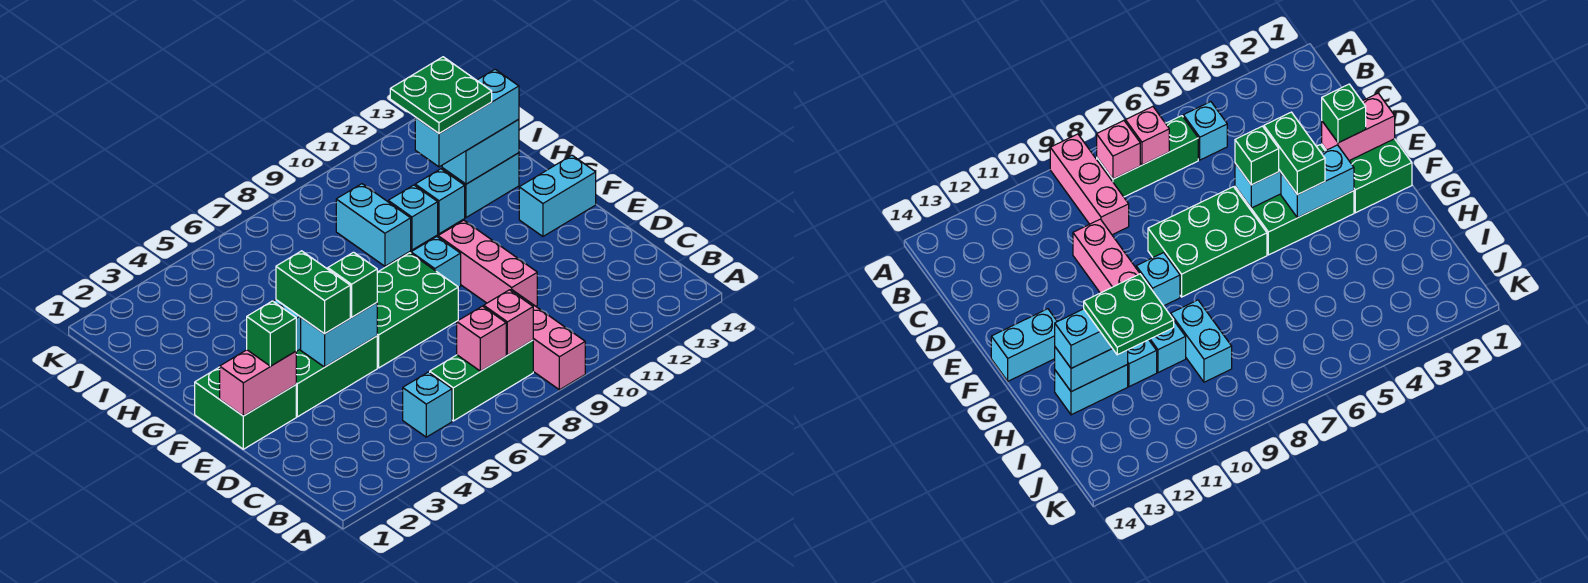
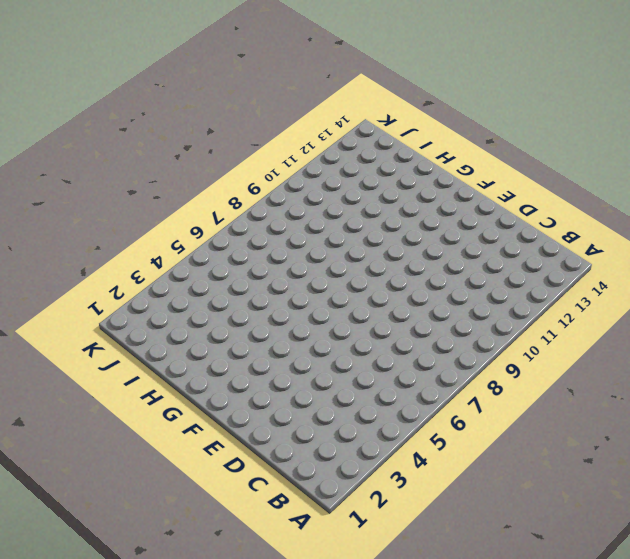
none -> pink 1x3 brick [511,289,585,390]
none -> cyan 1x1 brick [403,372,452,437]
none -> green 1x3 brick [430,340,533,421]

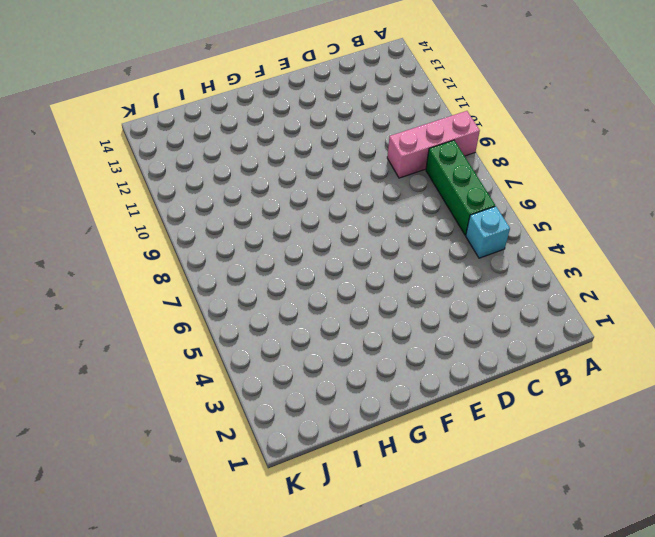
none -> pink 1x3 brick [438,220,537,306]
none -> green 2x2 brick [195,367,296,449]
none -> green 2x3 brick [296,336,377,417]

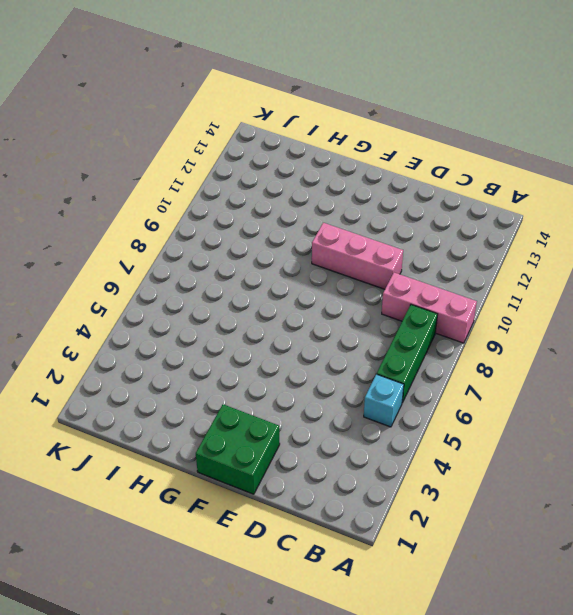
none -> green 2x3 brick [296,336,377,417]
none -> green 2x3 brick [377,253,458,368]
none -> cyan 1x1 brick [411,237,461,288]

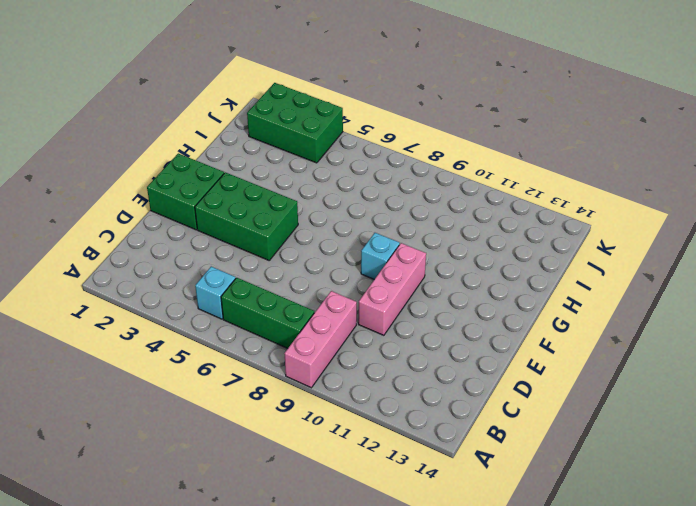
green 2x3 brick [247,83,343,163] -> green 2x3 brick moved to [377,253,458,368]
none -> cyan 1x2 brick [519,155,596,236]
none -> cyan 1x2 brick [336,184,411,266]
none -> cyan 1x1 brick [388,185,438,250]

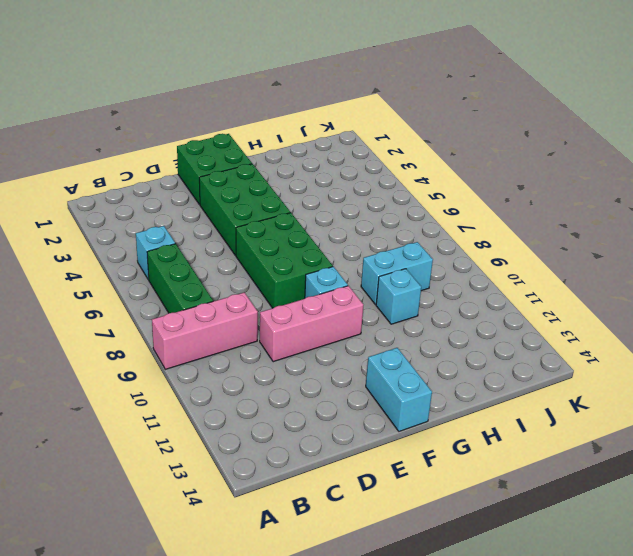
none -> cyan 1x1 brick [415,169,465,234]
none -> cyan 1x2 brick [442,153,519,217]
none -> pink 1x1 brick [457,306,506,371]

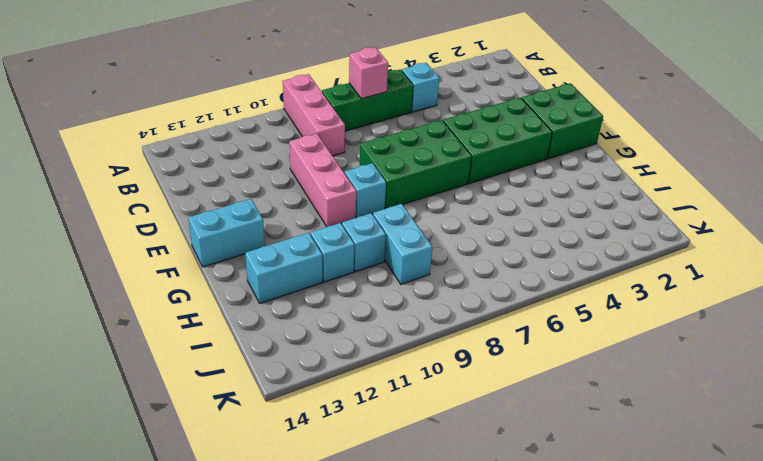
none -> pink 1x1 brick [484,290,533,355]
none -> pink 1x2 brick [220,350,296,416]
none -> cyan 1x2 brick [301,303,377,367]

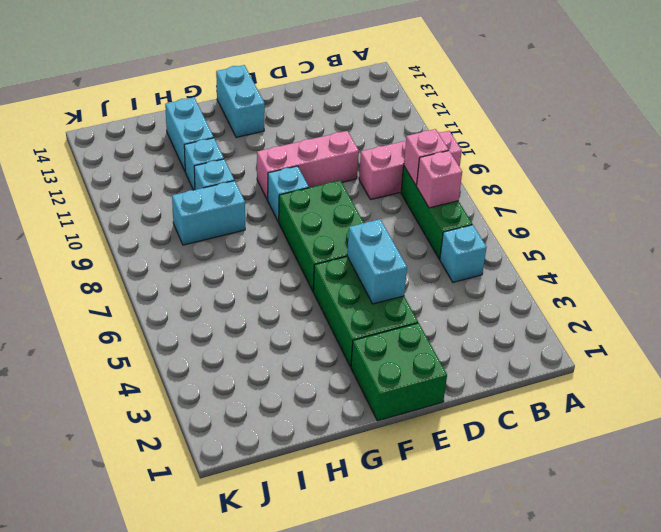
none -> pink 1x2 brick [220,350,296,416]
none -> cyan 1x2 brick [1281,145,1354,218]
none -> cyan 1x2 brick [442,119,519,184]

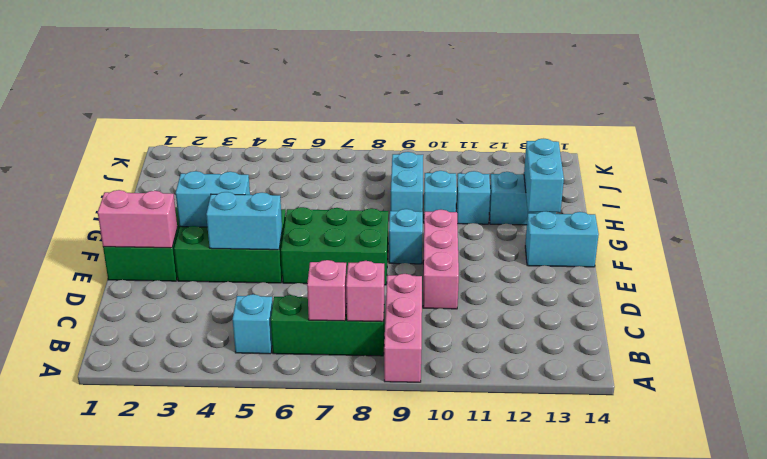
cyan 1x2 brick [524,139,564,213] -> cyan 1x2 brick turned to [442,119,519,184]
none -> green 1x1 brick [247,301,296,366]
none -> green 1x2 brick [276,251,350,334]
none -> green 1x1 brick [328,252,377,317]

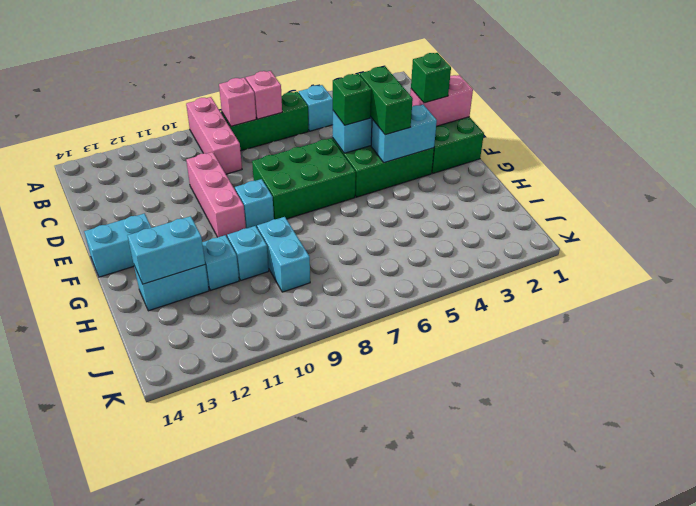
none -> cyan 1x3 brick [415,69,519,167]
none -> green 2x2 plate [390,57,492,133]

